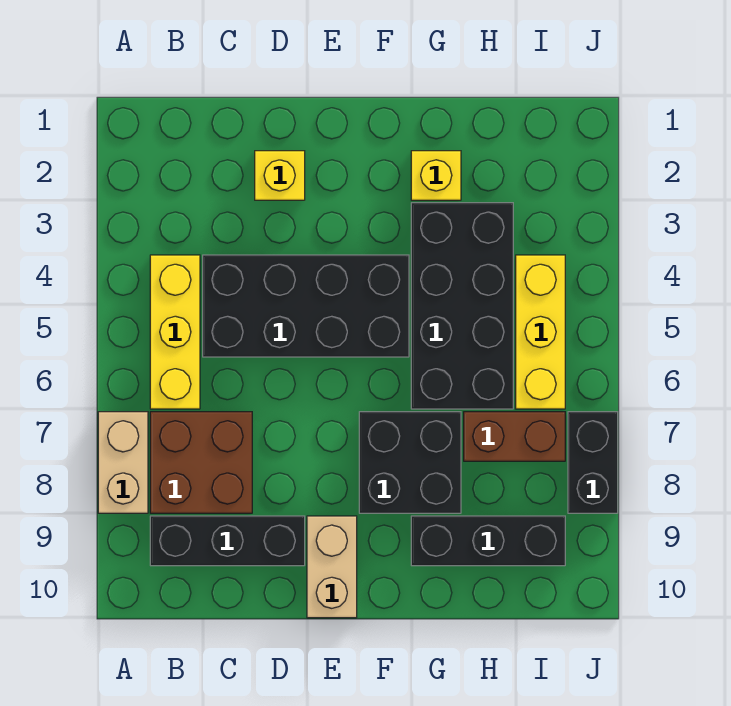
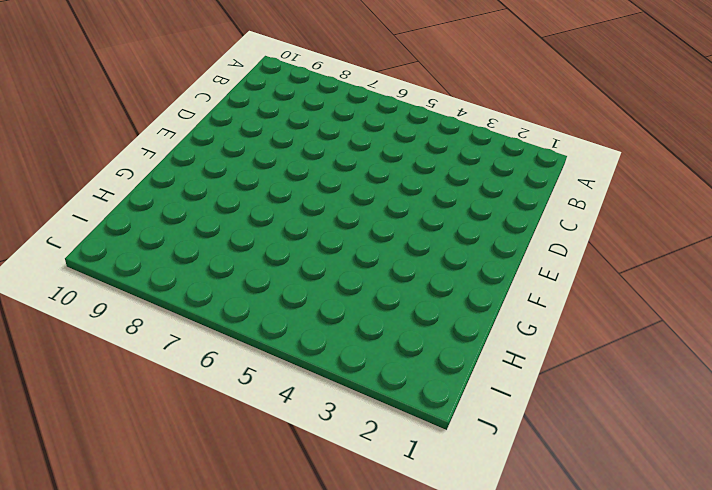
none -> tan 1x2 brick [98,412,148,513]
none -> yellow 1x3 brick [150,255,200,409]
none -> brown 2x2 brick [150,412,252,513]

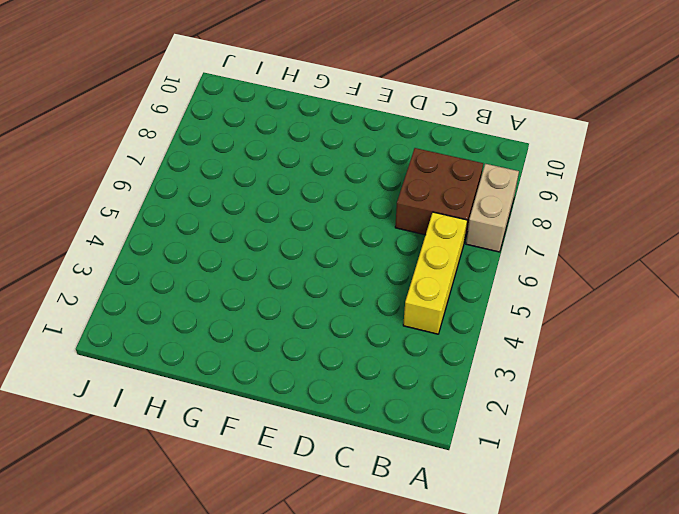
none -> black 1x3 brick [150,516,305,566]
none -> black 2x4 brick [203,255,409,357]
none -> yellow 1x1 brick [255,151,305,200]

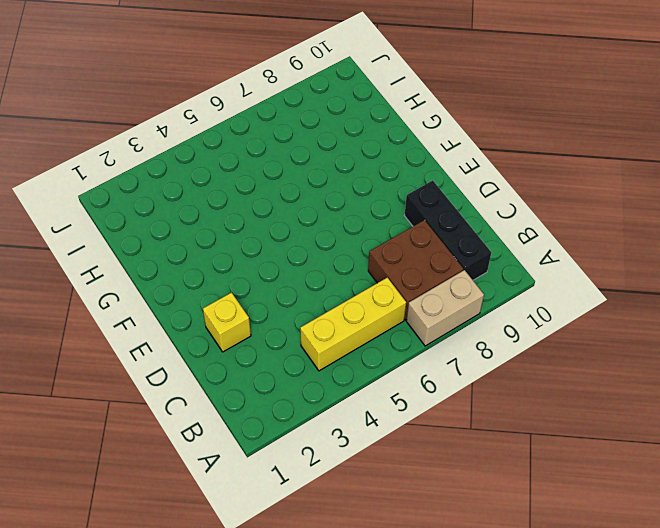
none -> black 2x4 brick [203,255,409,357]
none -> tan 1x2 brick [307,516,357,618]
none -> black 2x2 brick [359,412,461,513]

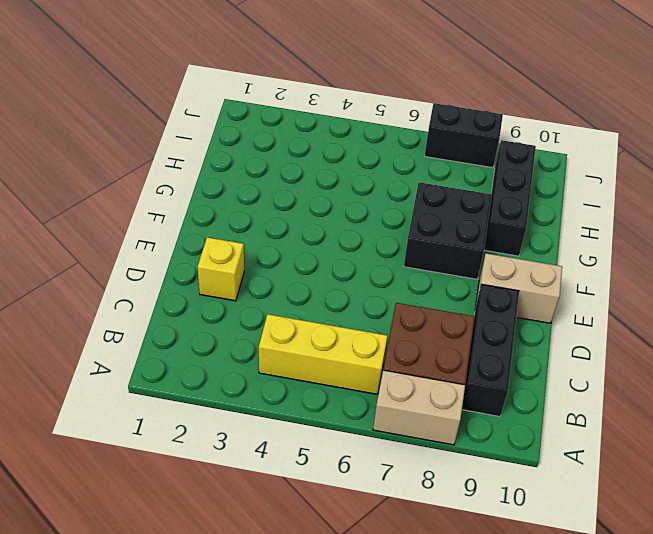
none -> black 2x4 brick [203,255,409,357]
none -> yellow 1x1 brick [411,151,461,200]
none -> black 2x4 brick [411,203,513,409]

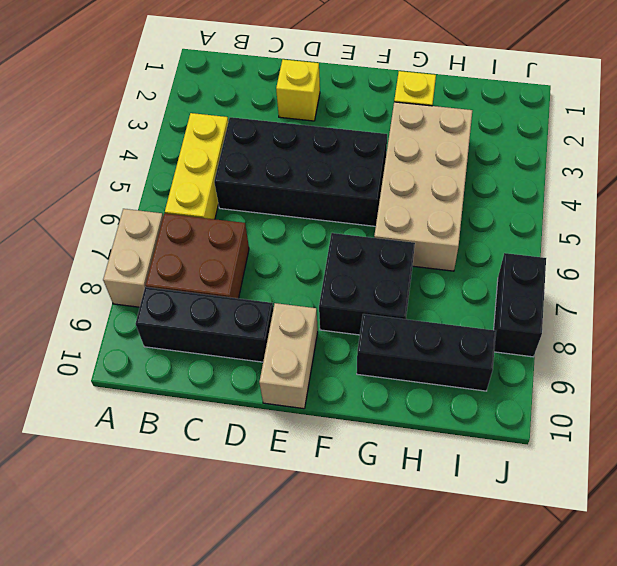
tan 2x4 brick [374,102,472,271] -> black 2x4 brick [411,203,513,409]
none -> brown 1x2 brick [464,412,565,461]
none -> yellow 1x3 brick [516,255,565,409]

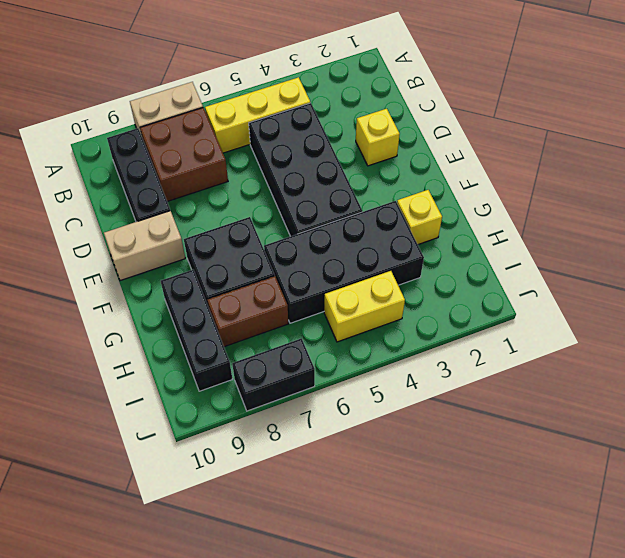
brown 1x2 brick [207,276,288,347] -> brown 1x2 brick turned to [464,412,565,461]
yellow 1x2 brick [324,271,405,342] -> yellow 1x3 brick [516,255,565,409]

